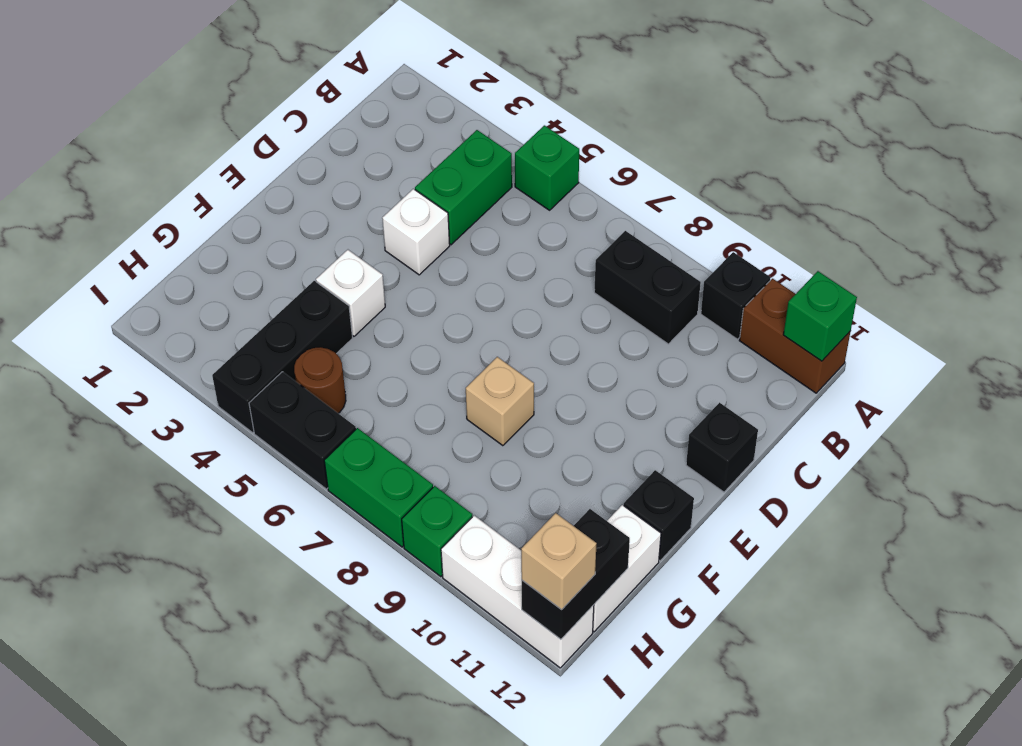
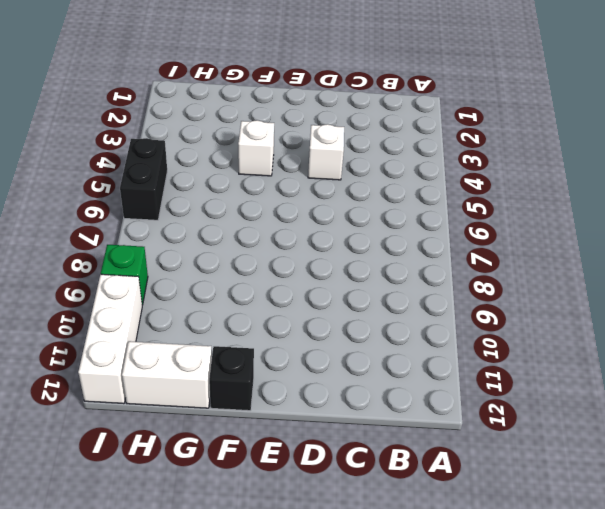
none -> green 1x1 brick [515,125,579,210]
none -> black 1x1 brick [701,252,771,339]
none -> brown 1x2 brick [739,279,851,393]

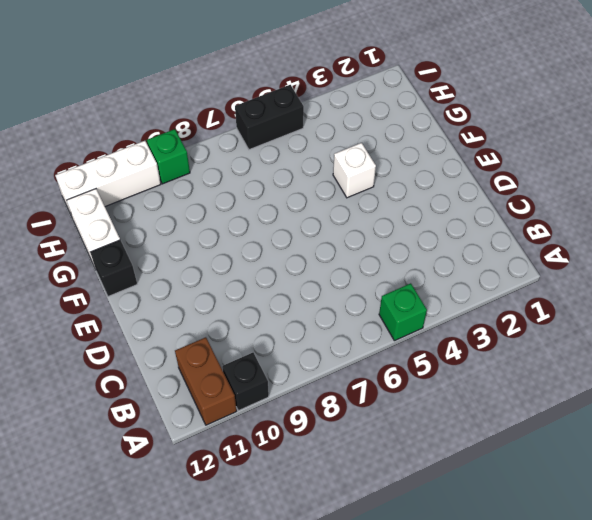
brown 1x2 brick [175,337,237,425] -> brown 1x2 brick turned to [739,279,851,393]
none -> green 1x2 brick [415,130,512,245]
none -> black 1x2 brick [594,231,701,344]
none -> white 1x1 brick [382,189,450,275]

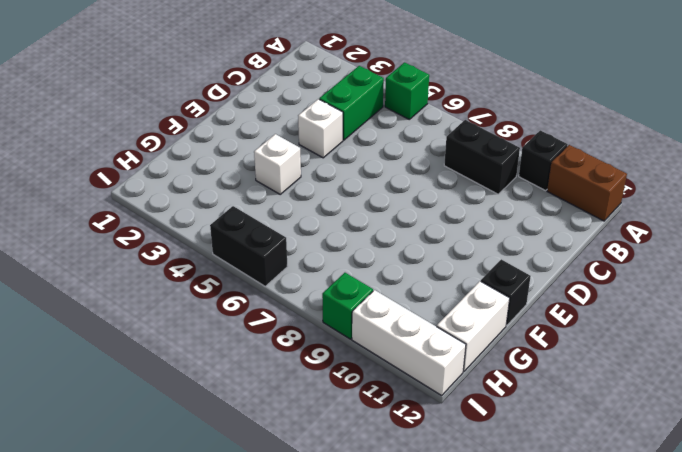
none -> black 1x1 brick [686,403,758,492]
none -> tan 1x1 brick [466,357,534,446]
none -> black 1x3 brick [212,281,352,433]

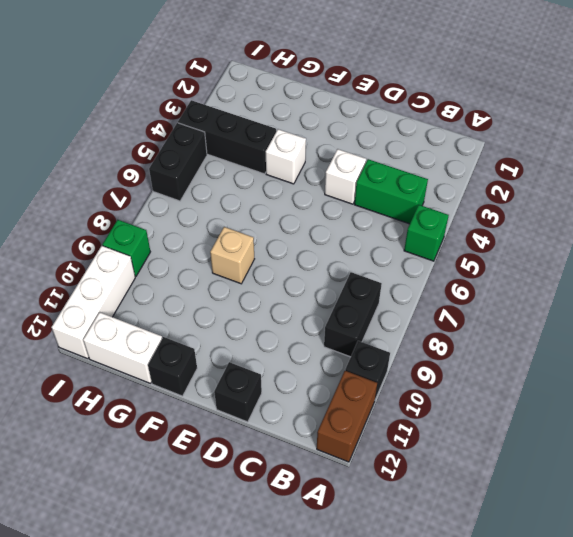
none -> brown 1x1 round brick [294,347,346,413]
none -> green 1x2 brick [324,428,433,547]
none -> green 1x1 brick [783,271,857,361]

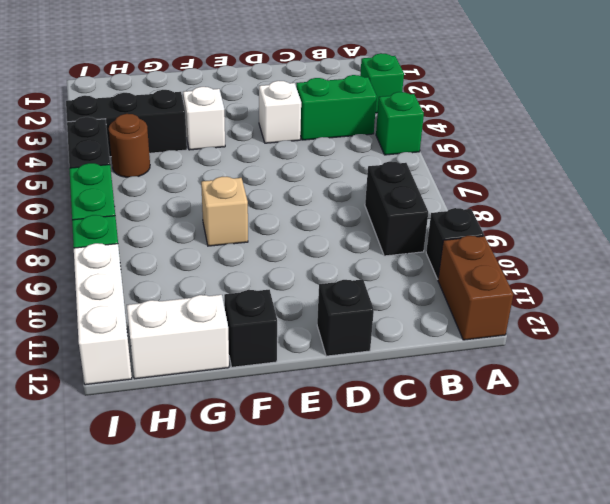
green 1x1 brick [360,53,404,113] -> green 1x1 brick moved to [783,271,857,361]
none -> black 1x2 brick [522,509,630,639]
none -> tan 1x1 brick [521,513,597,610]

